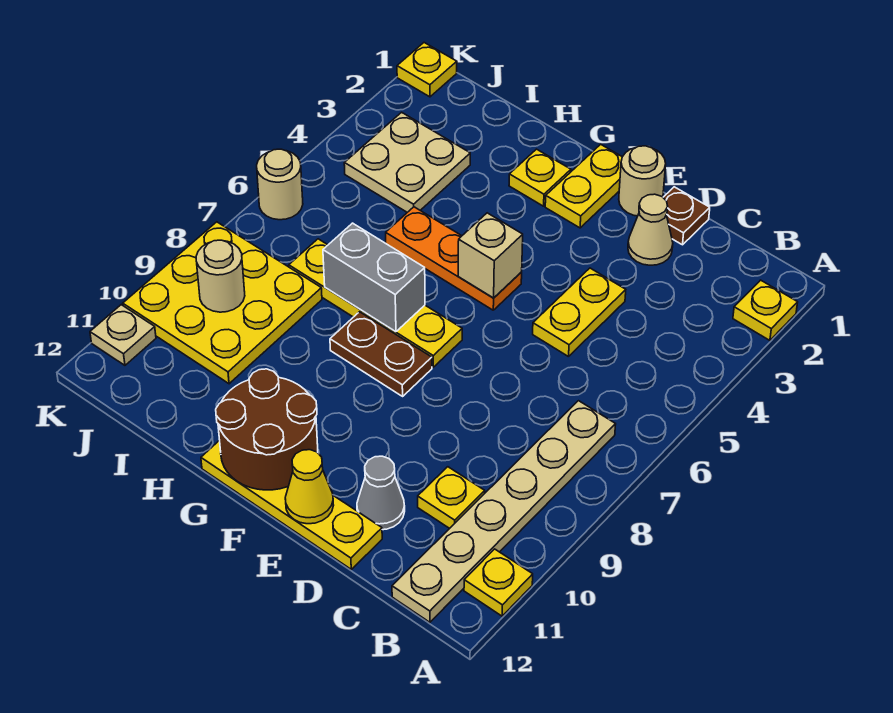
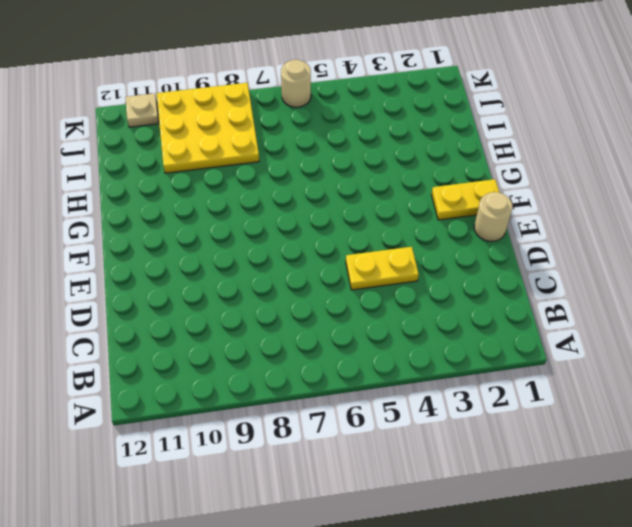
none -> yellow 1x1 plate [733,280,798,340]
none -> yellow 1x1 plate [464,549,533,616]
none -> tan 1x6 plate [392,401,616,622]

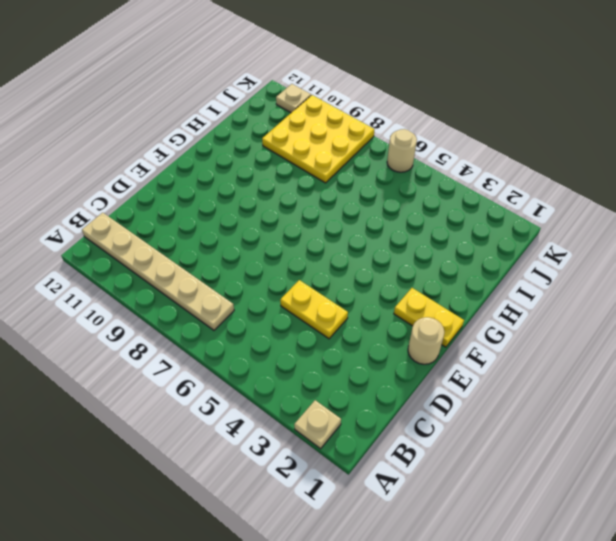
tan 1x1 plate [294,400,341,449] -> yellow 1x1 plate [733,280,798,340]
none -> yellow 1x1 plate [464,549,533,616]
none -> yellow 1x1 plate [418,467,485,528]
none -> brown 1x1 plate [663,187,710,245]

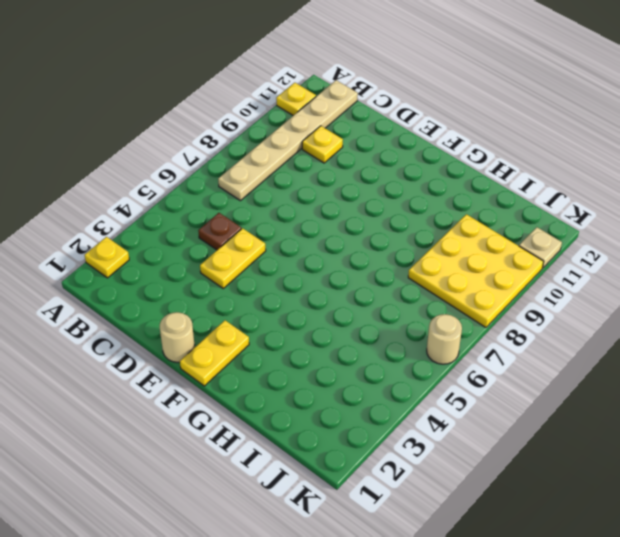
brown 1x1 plate [198,213,241,250] -> brown 1x1 plate moved to [663,187,710,245]
none -> tan 1x1 cone [628,194,673,265]
none -> grey 1x1 cone [357,456,405,530]
none -> yellow 1x4 plate [201,440,382,569]

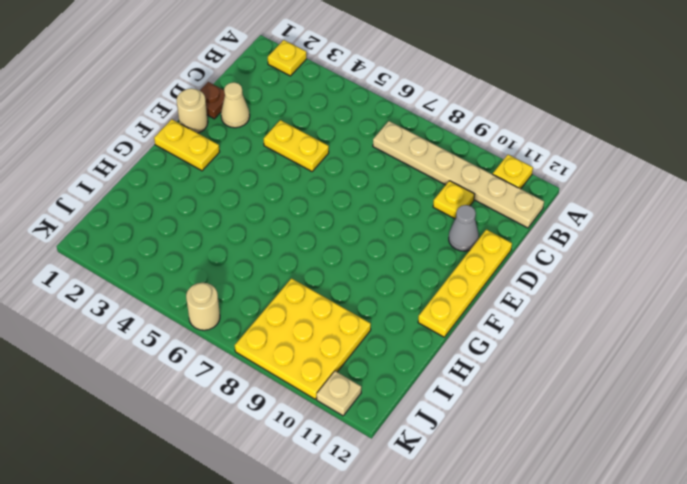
none -> orange 1x3 plate [386,207,522,310]
none -> yellow 1x4 plate [289,239,462,367]
none -> brown 1x2 plate [330,312,432,396]

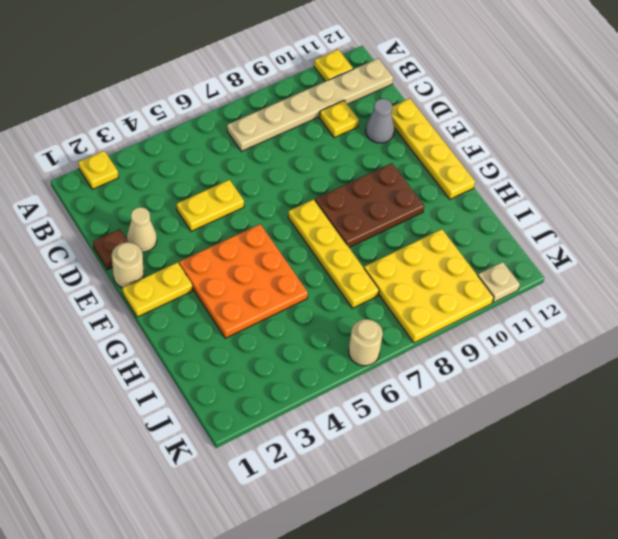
orange 3x3 plate [179,224,308,338] -> orange 1x3 plate [386,207,522,310]
brown 2x3 plate [315,163,424,248] -> brown 1x2 plate [330,312,432,396]
none -> yellow 1x1 plate [509,149,571,206]
none -> tan 2x2 plate [344,112,470,212]
none -> yellow 1x1 plate [397,43,457,97]

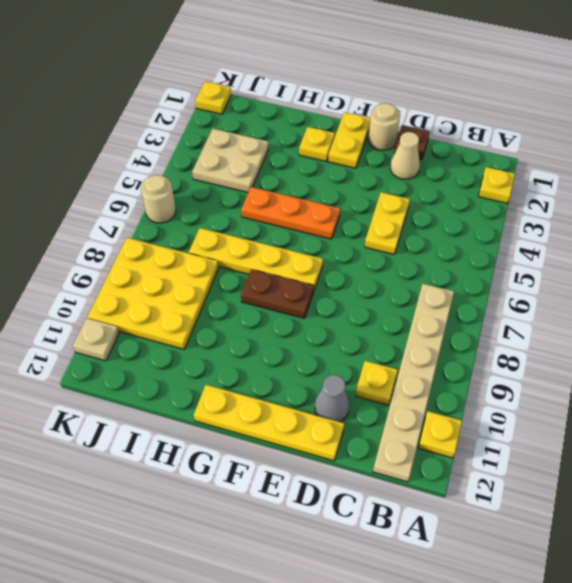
none -> yellow 1x1 cone [285,450,334,524]
none -> tan 1x1 brick [458,213,523,298]
none -> brown 2x2 round brick [216,369,318,490]

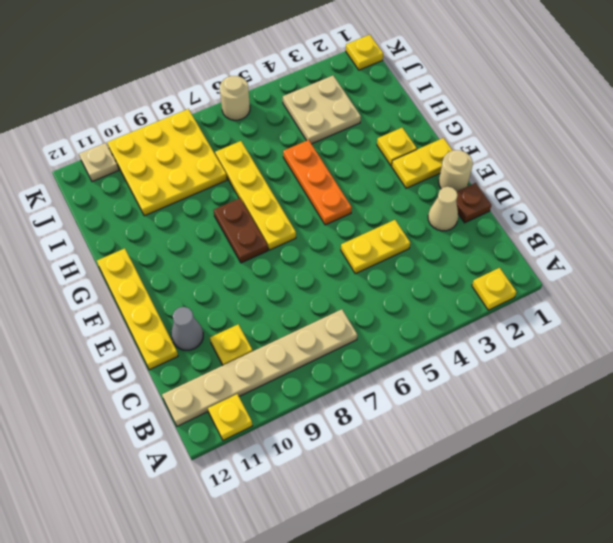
none -> yellow 1x1 cone [285,450,334,524]
none -> tan 1x1 brick [458,213,523,298]
none -> brown 2x2 round brick [216,369,318,490]

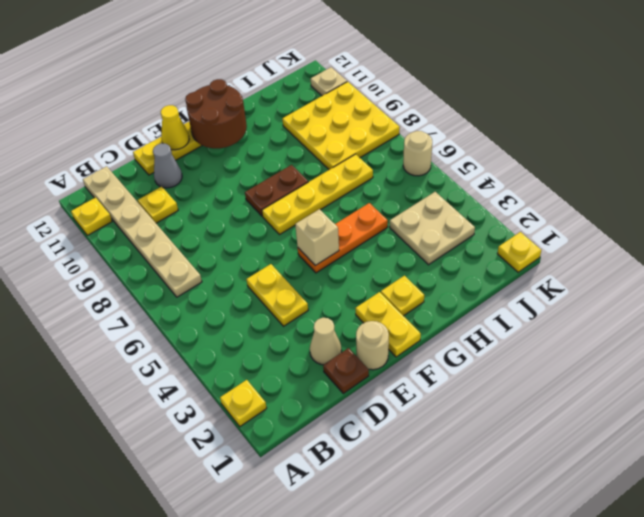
none -> grey 1x2 brick [323,223,425,332]
none -> tan 1x1 round brick [196,240,245,312]

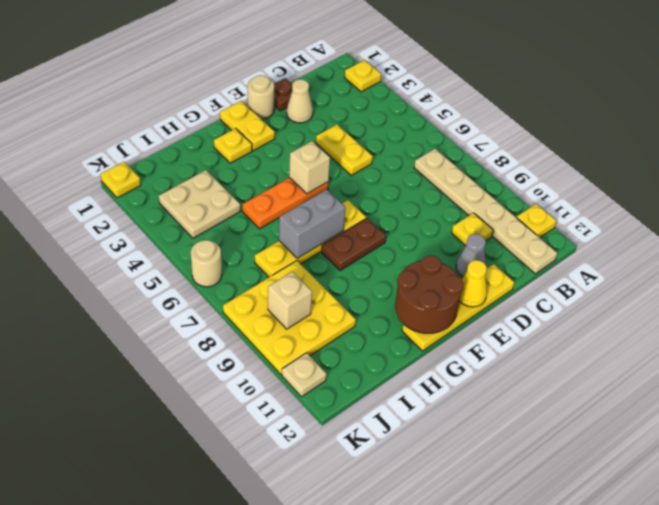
tan 1x1 brick [268,272,312,329] -> tan 1x1 round brick [196,240,245,312]

